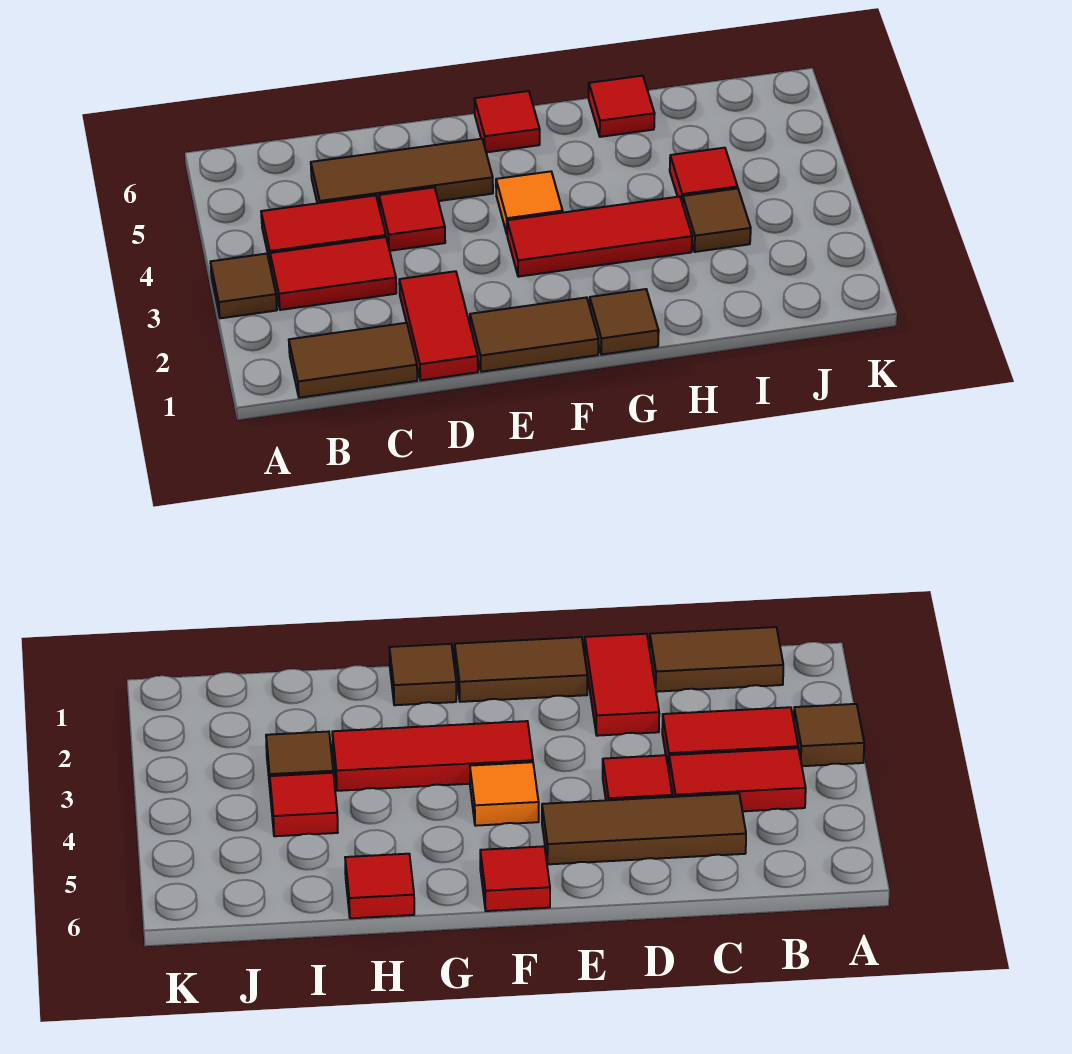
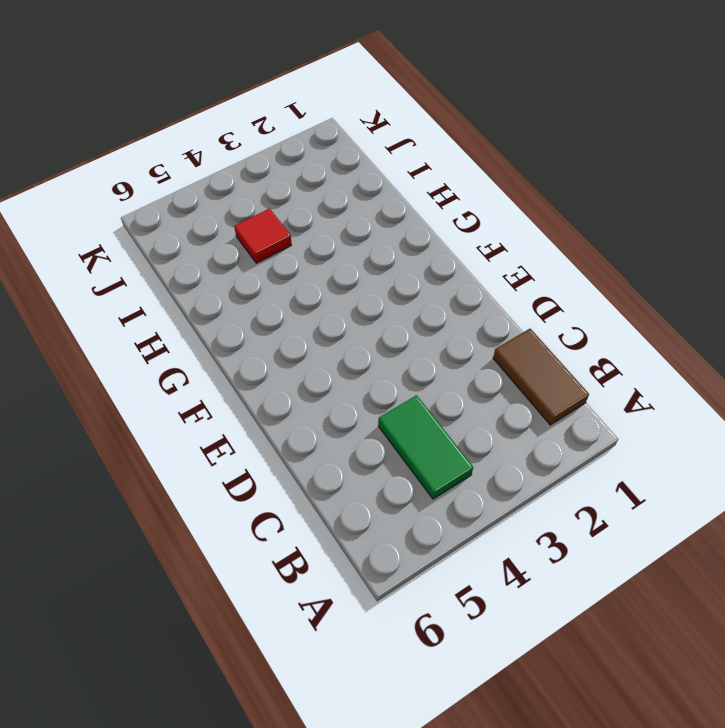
green 1x2 tile [378,395,473,499] -> red 1x2 tile [261,195,386,266]
none -> brown 1x1 tile [210,254,277,318]
none -> red 1x2 tile [270,237,396,310]
none -> brown 1x3 tile [311,139,493,205]

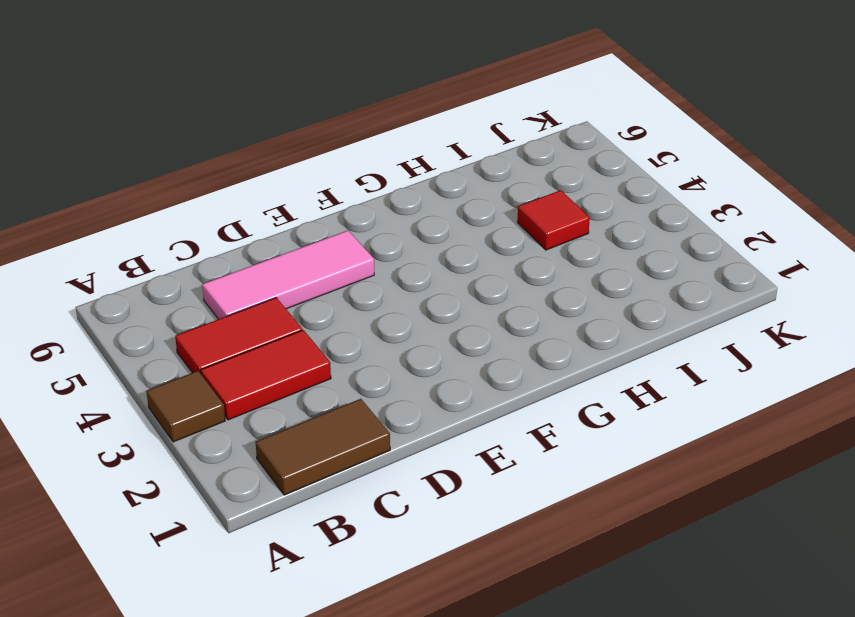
pink 1x3 tile [202,231,374,319] -> brown 1x3 tile [311,139,493,205]
none -> red 1x2 tile [399,271,478,380]
none -> red 1x1 tile [379,187,445,251]
none -> brown 1x2 tile [470,297,598,372]

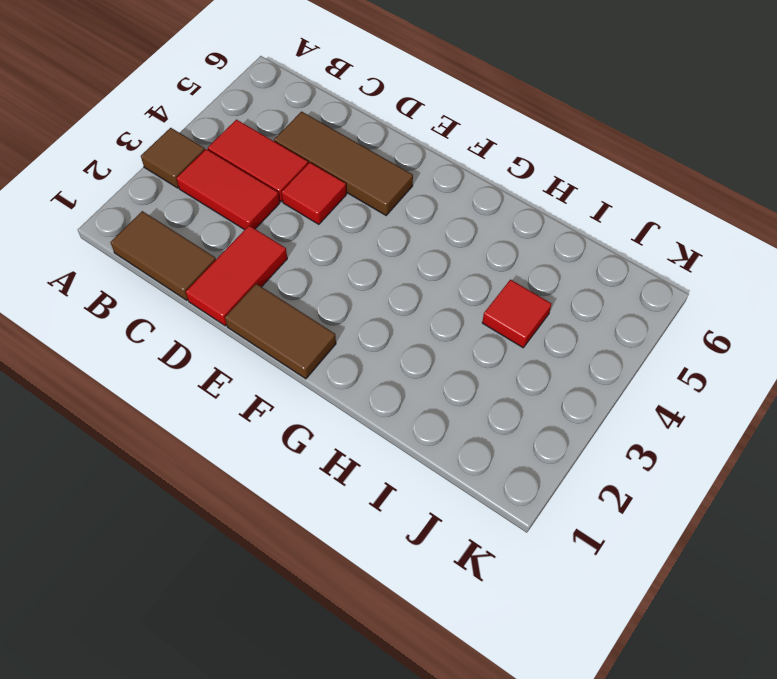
none -> red 1x3 tile [507,197,692,277]
none -> orange 1x1 tile [496,171,563,233]
none -> red 1x1 tile [475,91,540,152]

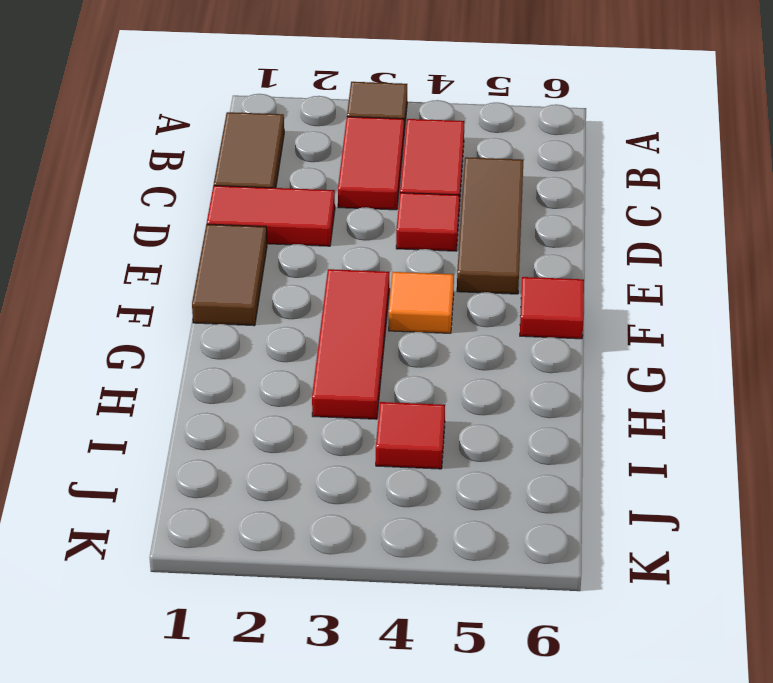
none -> brown 1x1 tile [590,289,659,355]
none -> red 1x1 tile [589,76,655,137]
none -> brown 1x1 tile [683,188,751,252]

